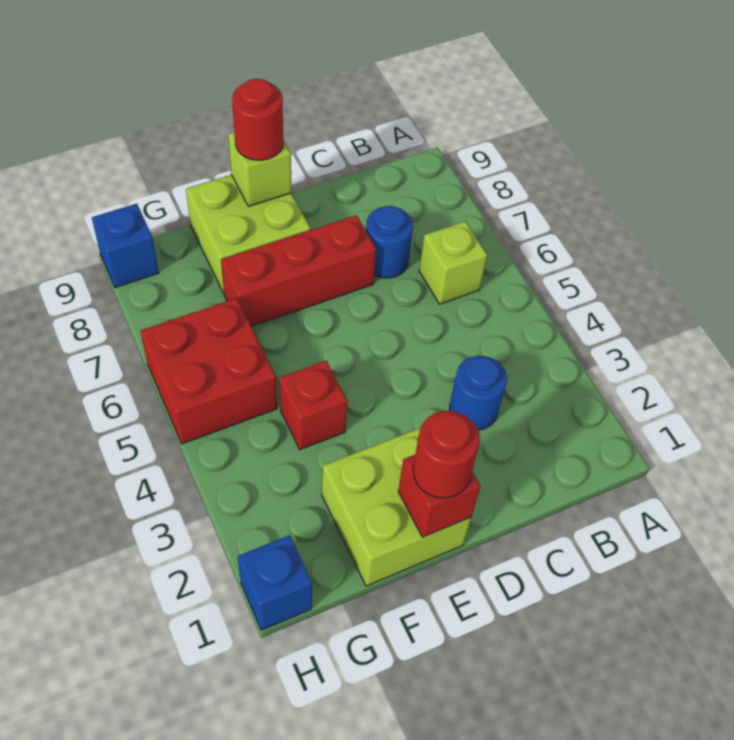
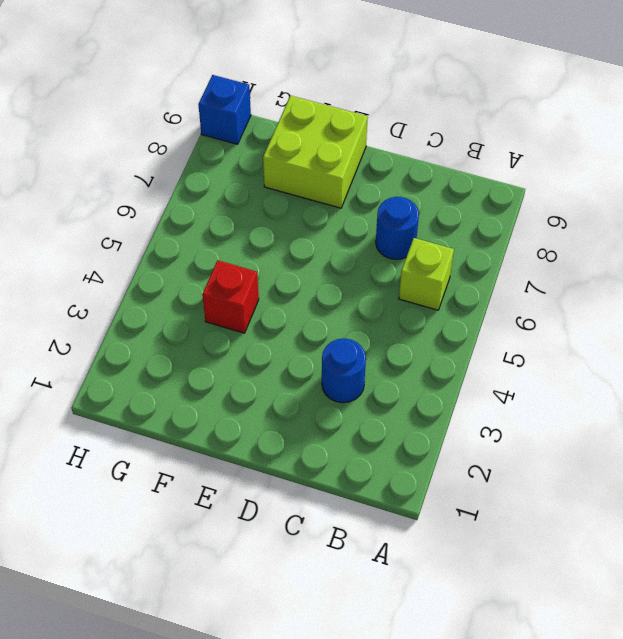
none -> red 1x3 brick [221,215,376,327]
none -> lime 2x2 brick [322,428,471,586]
none -> red 2x2 brick [141,298,277,444]

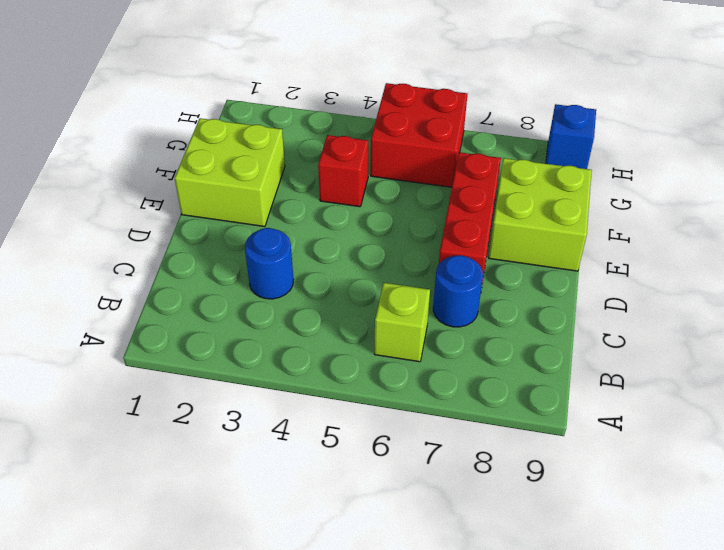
none -> blue 1x1 brick [238,535,312,630]
none -> red 1x1 brick [398,455,480,537]
none -> lime 1x1 brick [228,132,291,206]

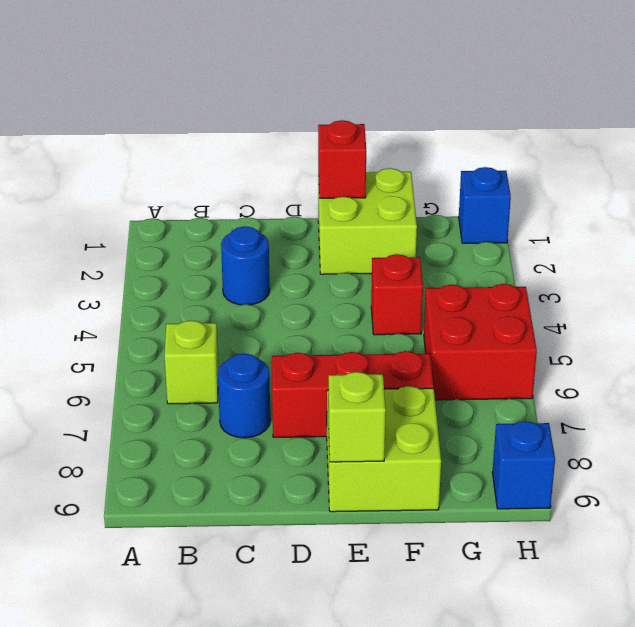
none -> red 1x1 round brick [413,411,480,498]
none -> red 1x1 round brick [232,79,283,160]

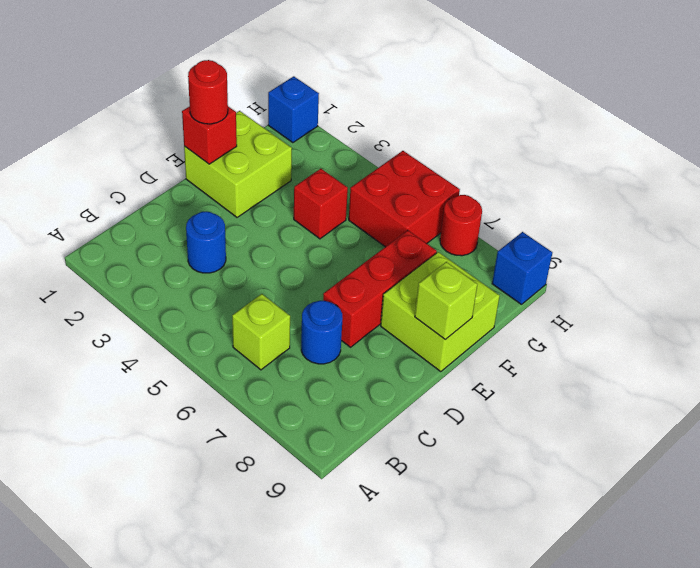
red 1x1 round brick [440,195,482,256] -> red 1x1 round brick moved to [232,79,283,160]

